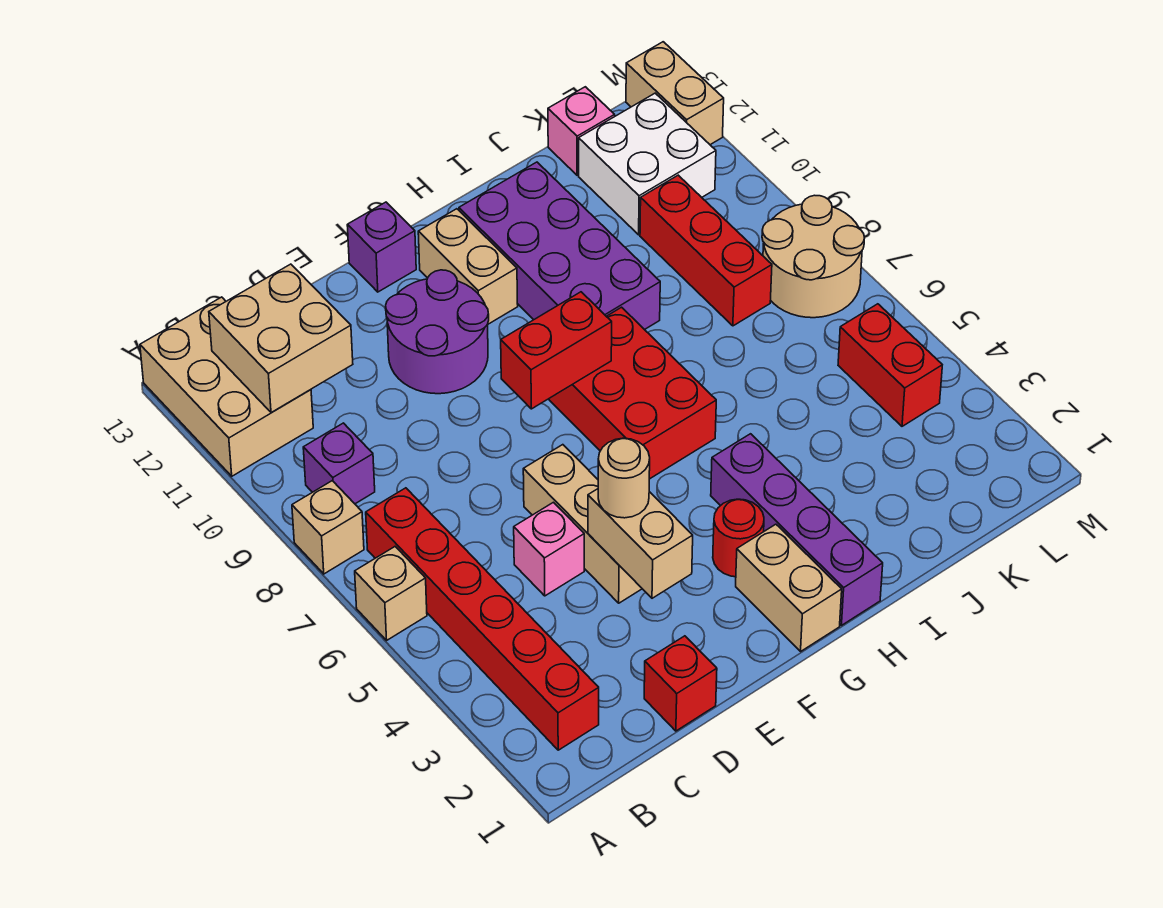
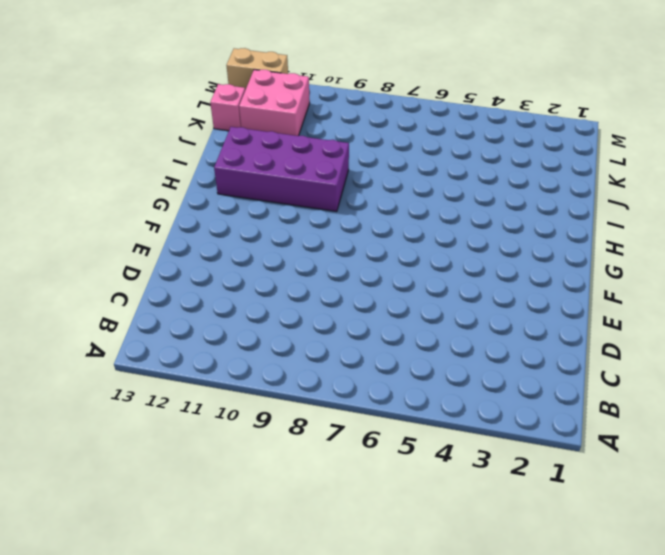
pink 2x2 brick [239,70,310,136] -> white 2x2 brick [579,93,716,235]
none -> tan 1x1 brick [355,547,427,640]
none -> tan 1x1 brick [292,481,364,574]
none -> tan 2x3 brick [140,297,313,476]

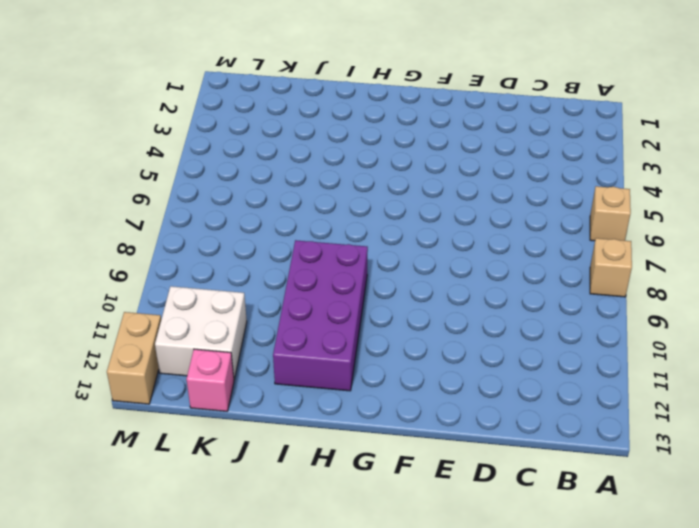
none -> tan 2x3 brick [140,297,313,476]
none -> red 1x6 brick [366,488,599,750]
none -> purple 1x1 brick [303,423,375,504]

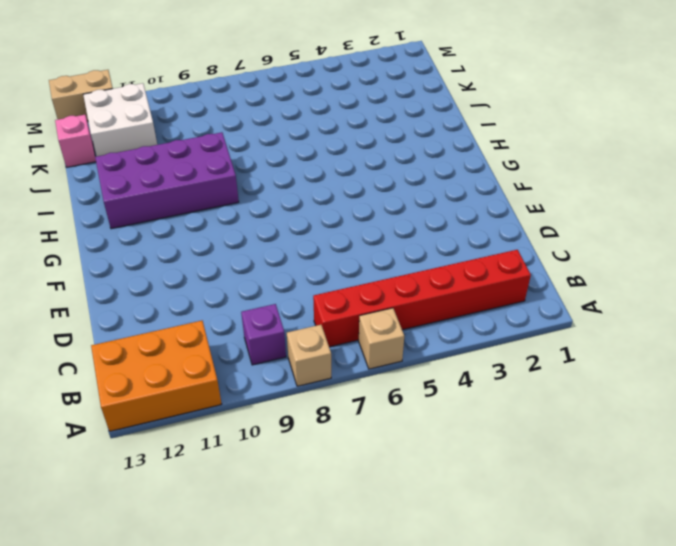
orange 2x3 brick [91,321,221,431] -> tan 2x3 brick [140,297,313,476]
none -> red 1x1 brick [644,636,717,731]
none -> pink 1x1 brick [514,502,584,596]
none -> tan 1x3 brick [523,445,642,603]

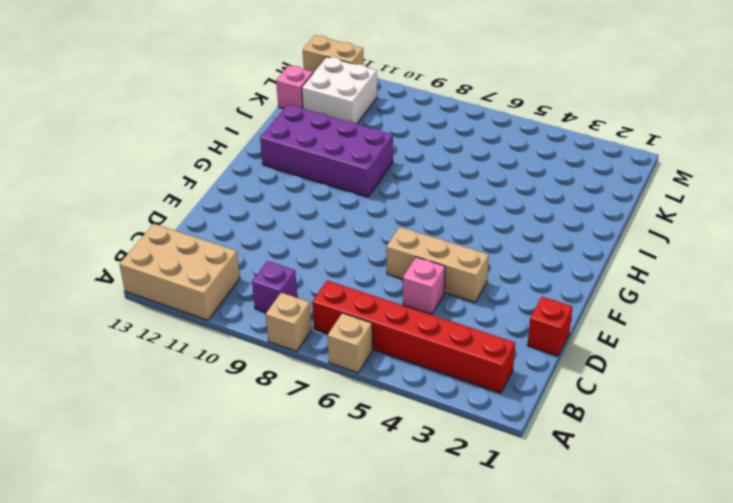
none -> purple 2x2 round brick [386,270,489,394]
none -> purple 1x1 brick [347,202,416,292]
none -> tan 1x2 brick [736,524,842,651]

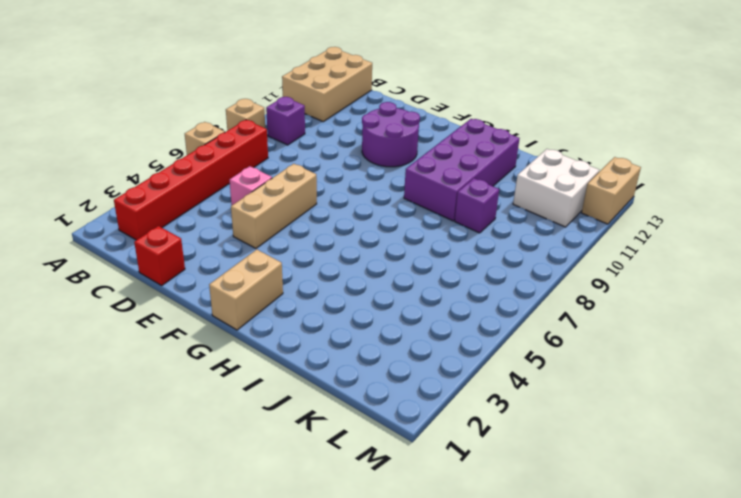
purple 1x1 brick [455,178,499,233] -> purple 1x1 brick moved to [347,202,416,292]
none -> red 1x1 round brick [713,499,764,577]
none -> red 2x3 brick [549,307,716,479]
none -> tan 1x2 brick [418,209,518,324]

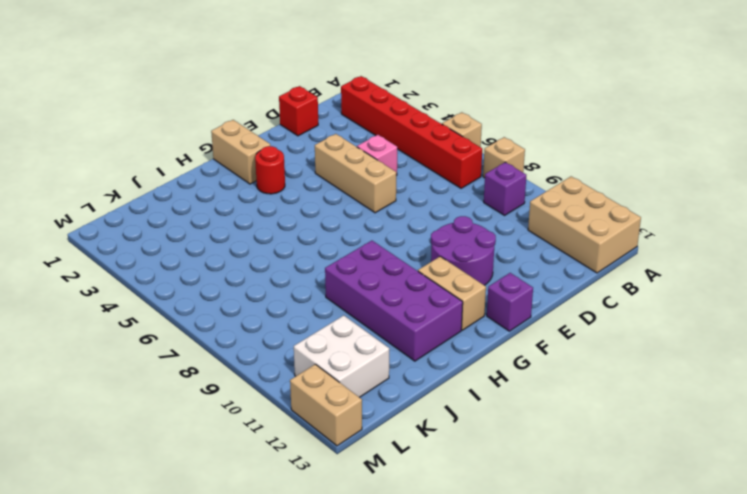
none -> red 2x3 brick [549,307,716,479]
none -> purple 1x4 brick [711,434,883,625]
none -> red 1x3 brick [640,175,772,326]

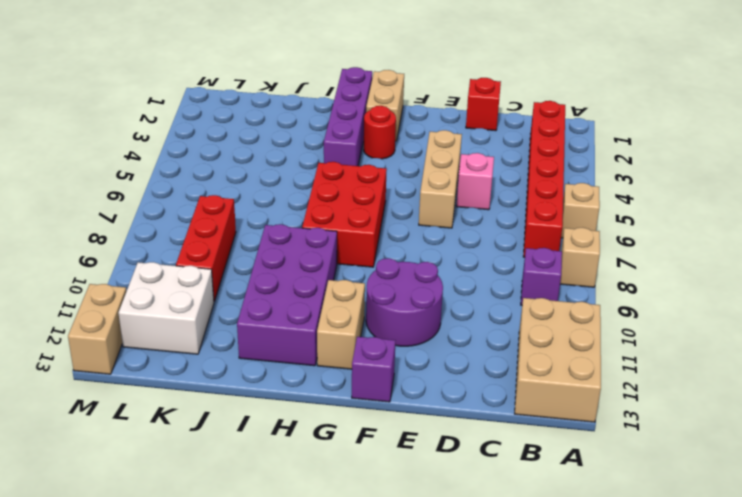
none -> pink 1x1 brick [548,87,615,175]
none -> red 1x2 brick [838,304,942,426]
none -> tan 2x2 round brick [762,195,865,318]

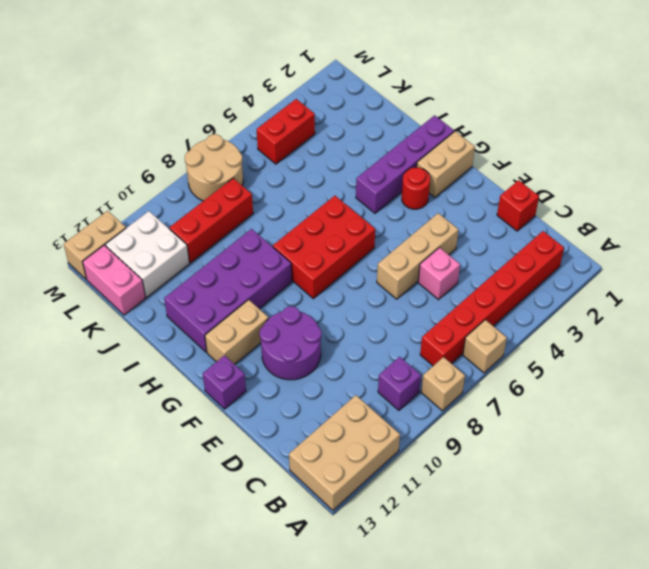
pink 1x2 brick [83,245,146,315] -> pink 1x1 brick [548,87,615,175]
none -> tan 2x2 brick [209,264,353,413]
none -> tan 1x2 brick [588,489,693,598]
none -> red 1x2 brick [501,292,612,409]

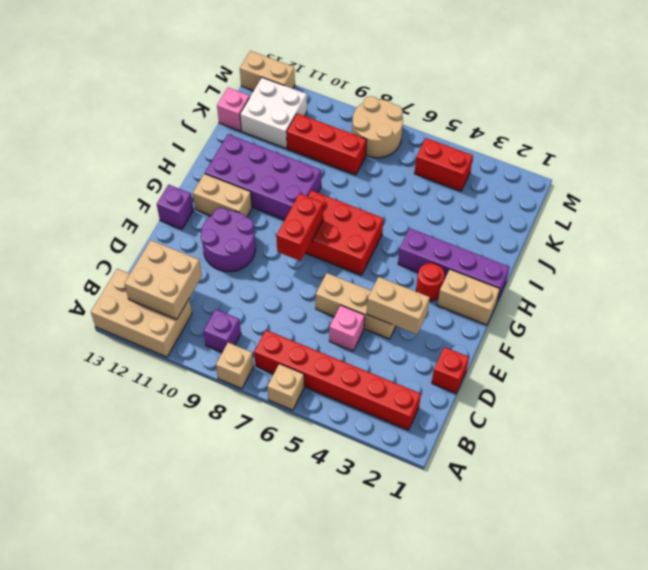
none -> tan 1x1 round brick [598,438,650,518]

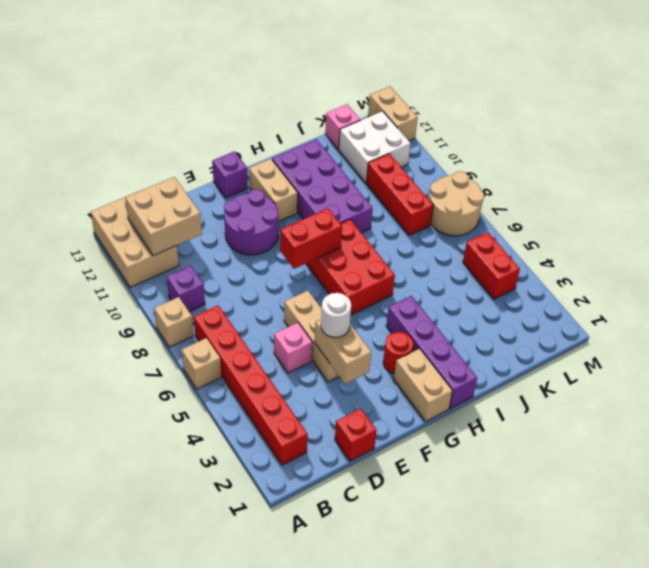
white 1x1 round brick [321,293,351,338] -> tan 1x1 round brick [598,438,650,518]

